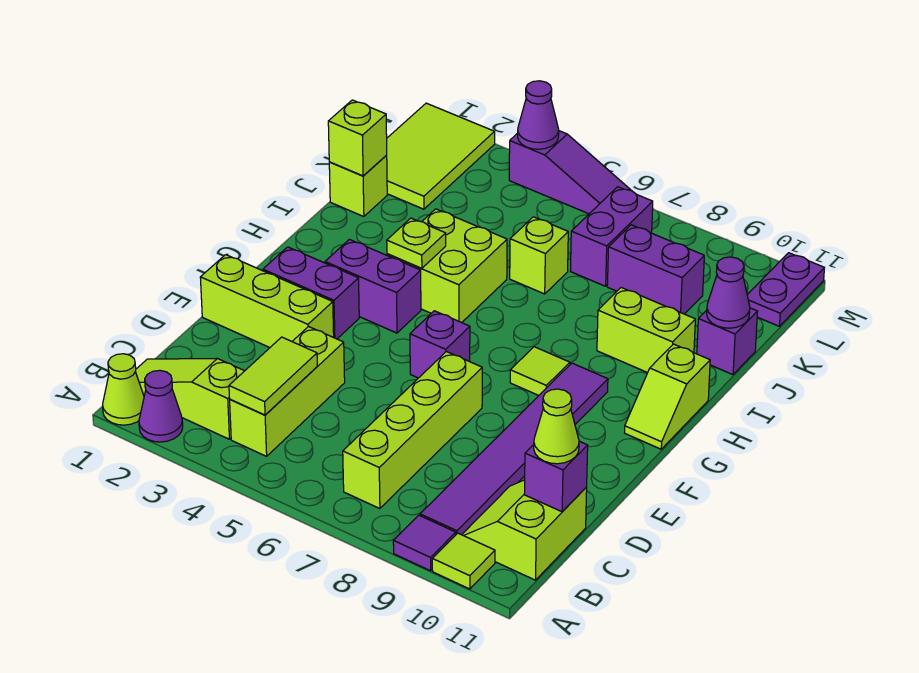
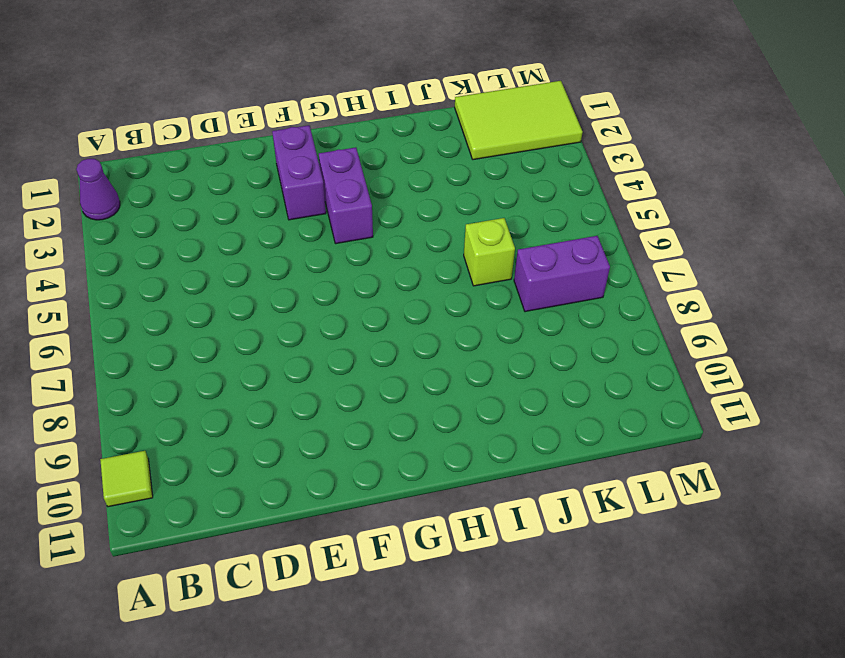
none -> lime 1x1 cone [103,354,144,425]
none -> purple 1x1 tile [393,515,456,571]
none -> lime 1x3 slope [135,358,244,439]
none -> lime 1x3 brick [230,327,345,456]

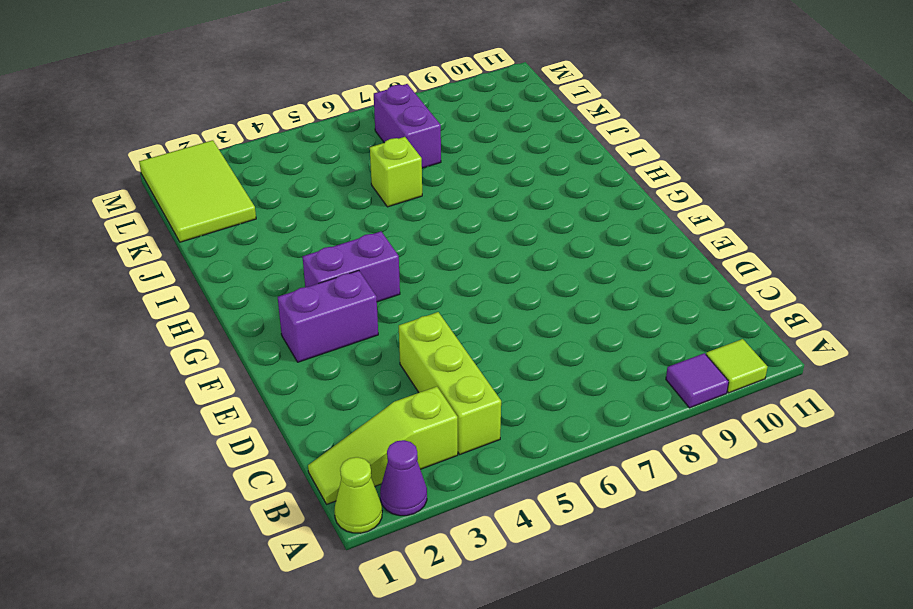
none -> lime 1x4 brick [343,352,482,509]
none -> purple 1x6 tile [420,363,608,535]
none -> lime 2x2 slope [462,480,587,580]
none -> lime 1x3 brick [200,255,334,347]

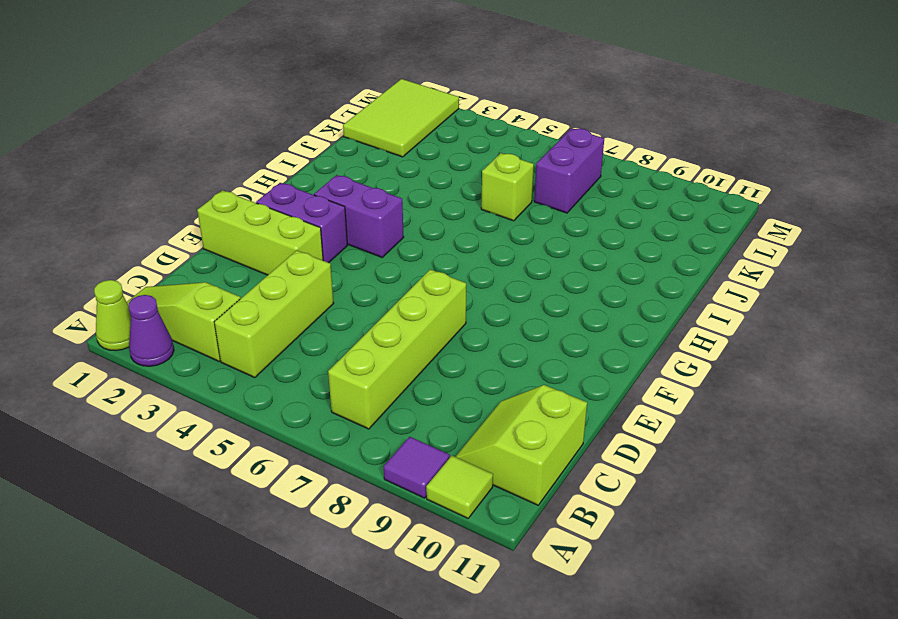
none -> purple 1x6 tile [420,363,608,535]
none -> purple 1x1 brick [410,311,470,378]
none -> lime 1x1 tile [510,347,570,395]
none -> lime 1x2 slope [625,344,710,449]

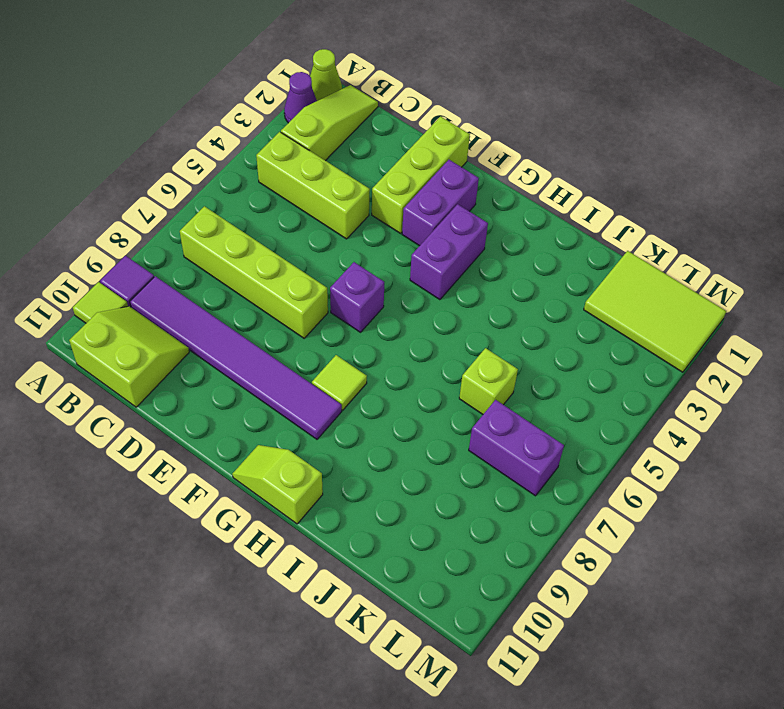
none -> lime 2x2 brick [387,209,507,323]
none -> lime 1x2 brick [597,288,695,373]
none -> lime 1x1 brick [329,155,387,217]
none -> purple 1x1 brick [697,308,758,375]

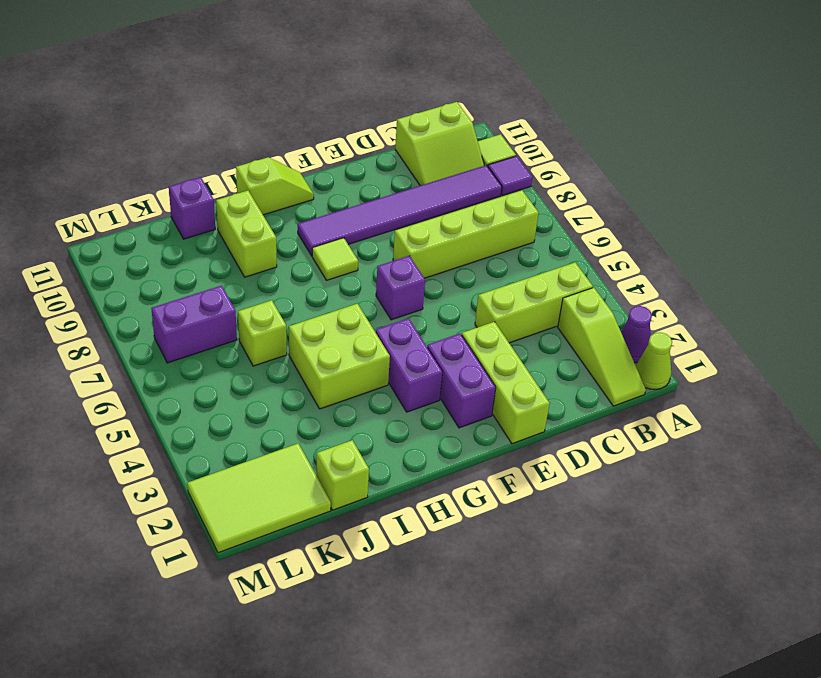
none -> purple 1x2 brick [607,225,704,314]
none -> purple 1x2 plate [747,253,824,326]
none -> purple 1x3 slope [509,131,630,214]
none -> lime 1x2 tile [229,337,317,415]

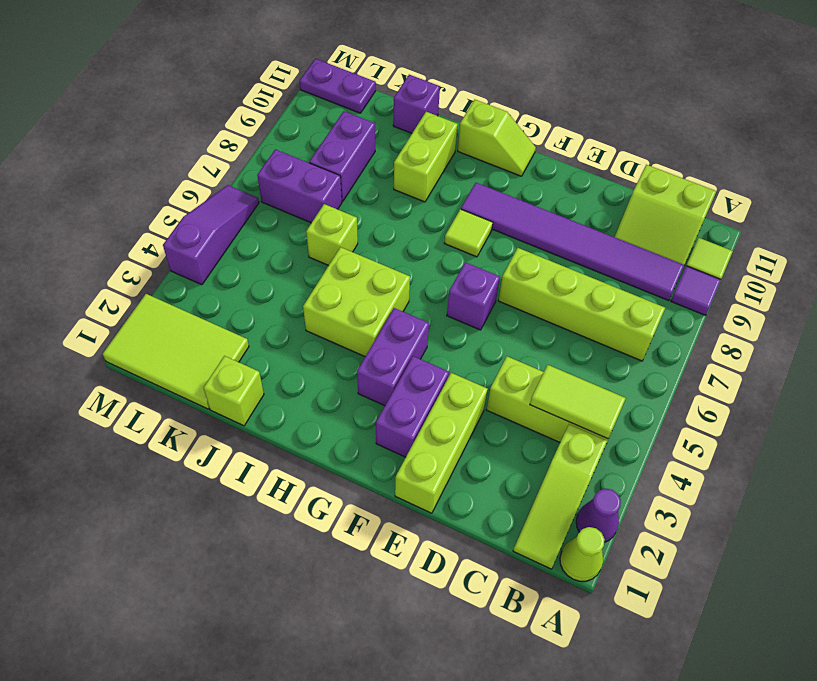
none -> purple 1x1 brick [524,441,588,512]
none -> lime 1x1 plate [387,218,446,269]
none -> lime 1x1 brick [328,100,387,176]
none -> purple 1x1 cone [707,257,750,328]

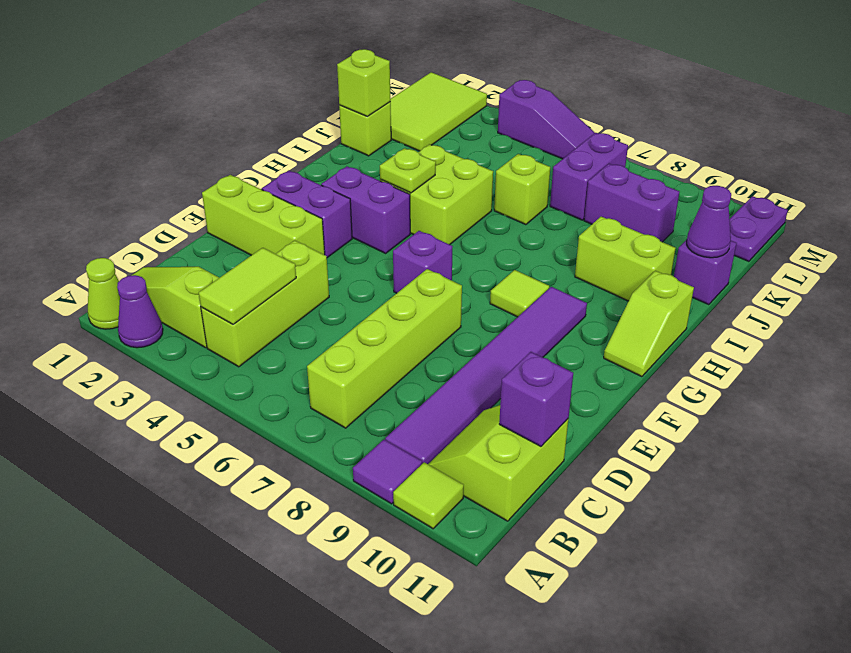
none -> purple 1x1 cone [518,81,559,149]
none -> lime 1x1 cone [534,389,579,464]

